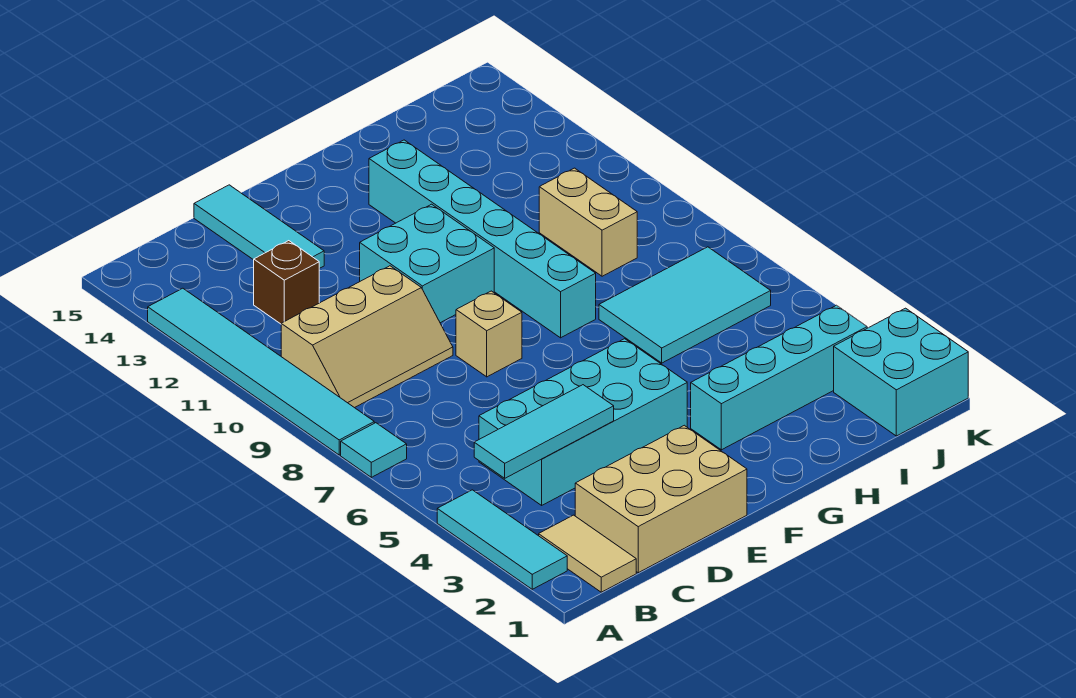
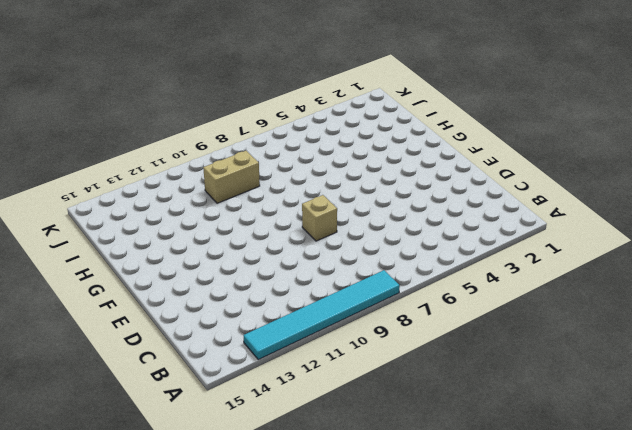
none -> cyan 1x3 tile [437,490,567,589]
none -> cyan 1x1 tile [341,423,407,477]
none -> tan 1x2 tile [539,515,636,592]

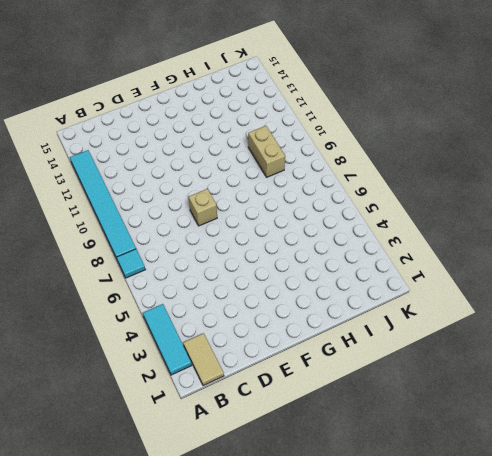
none -> tan 2x3 slope [281,266,453,408]
none -> tan 2x3 brick [575,425,747,573]
none -> cyan 2x4 brick [479,339,687,505]

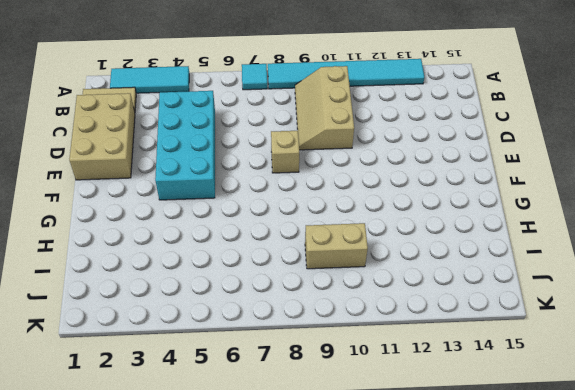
none -> brown 1x1 brick [254,241,319,324]
none -> cyan 1x3 tile [194,185,324,268]
none -> cyan 2x2 brick [360,204,494,323]

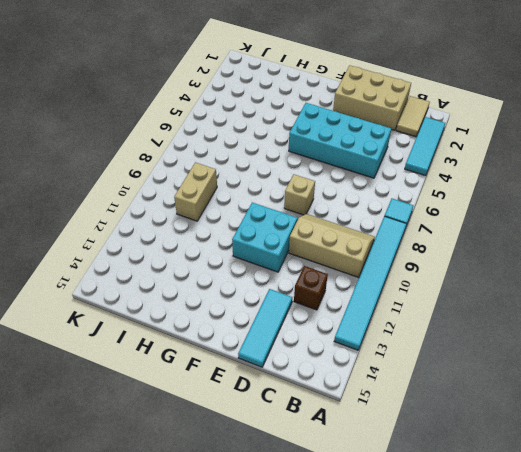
none -> cyan 1x4 brick [691,305,867,450]
none -> cyan 1x6 brick [369,140,596,338]
none -> cyan 2x3 tile [599,247,771,363]

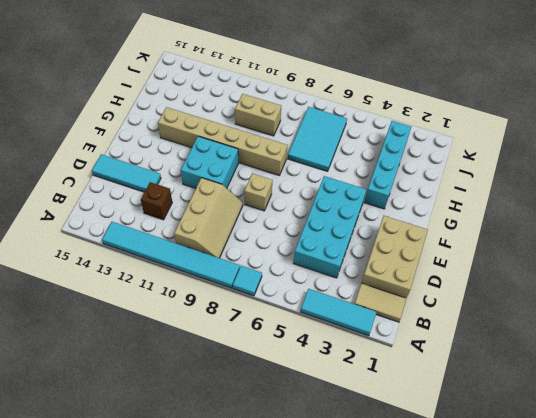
tan 1x6 brick [158,107,287,175] -> cyan 1x6 brick [369,140,596,338]
none -> cyan 2x2 brick [834,308,968,436]
none -> cyan 1x3 tile [474,385,614,478]

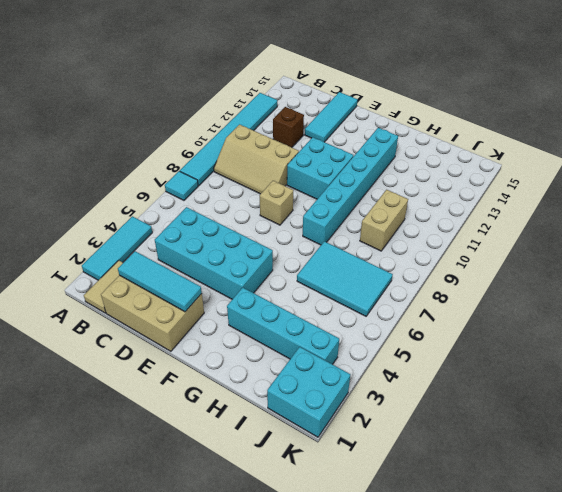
cyan 1x3 tile [118,251,202,312] -> cyan 1x3 tile moved to [474,385,614,478]

